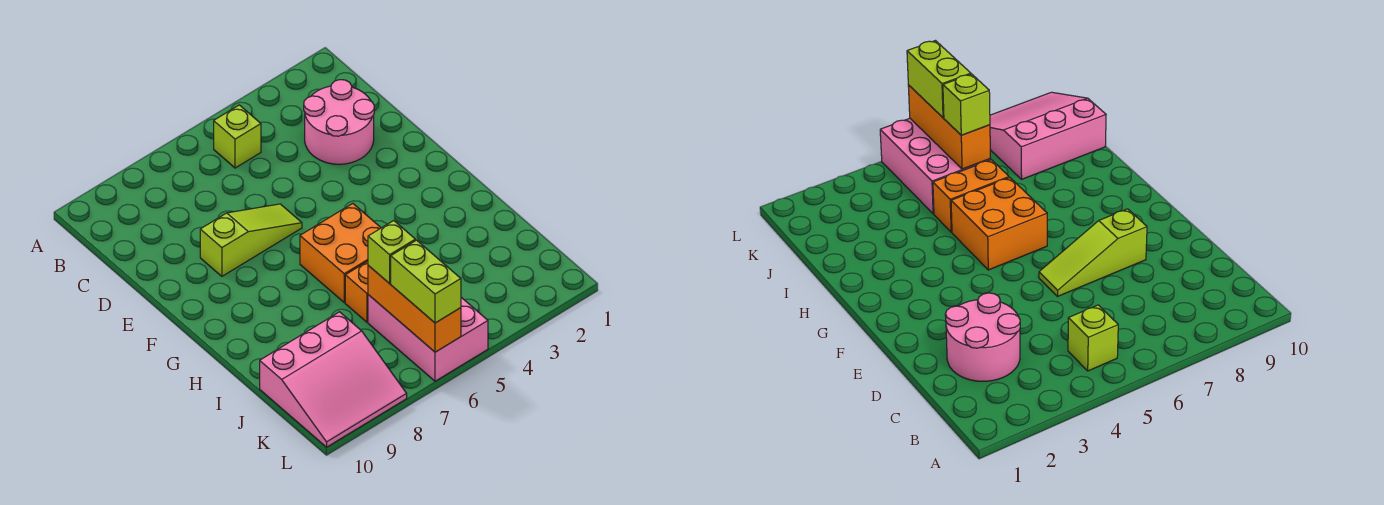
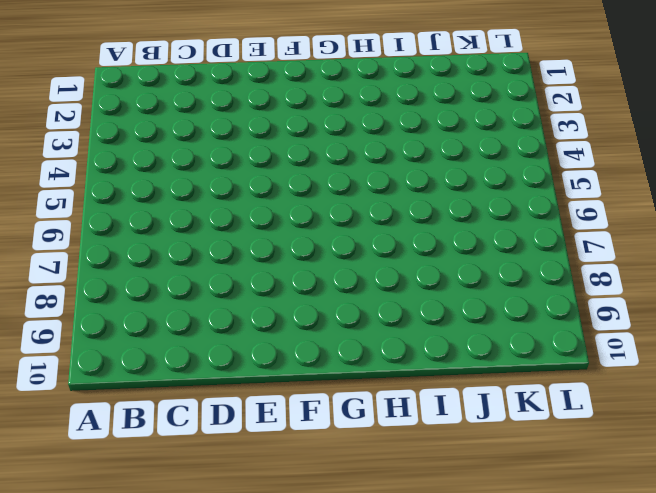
none -> lime 1x1 brick [214,105,261,168]
none -> pink 2x2 round brick [304,80,374,164]

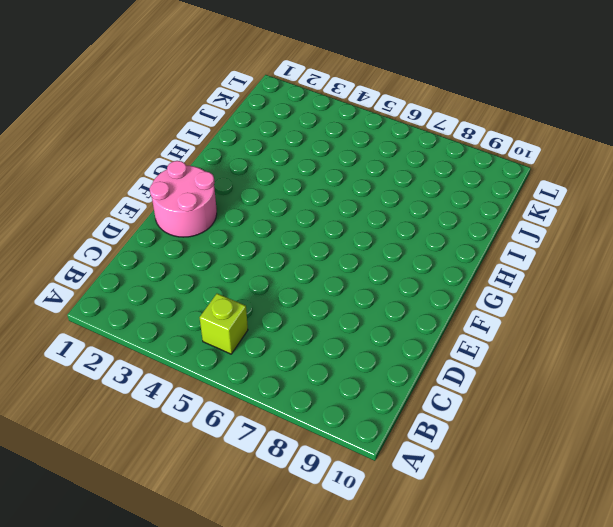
pink 2x2 round brick [150,161,217,237] -> pink 2x2 round brick moved to [304,80,374,164]
none -> lime 1x3 slope [200,204,302,276]
none -> orange 2x2 brick [300,203,381,302]

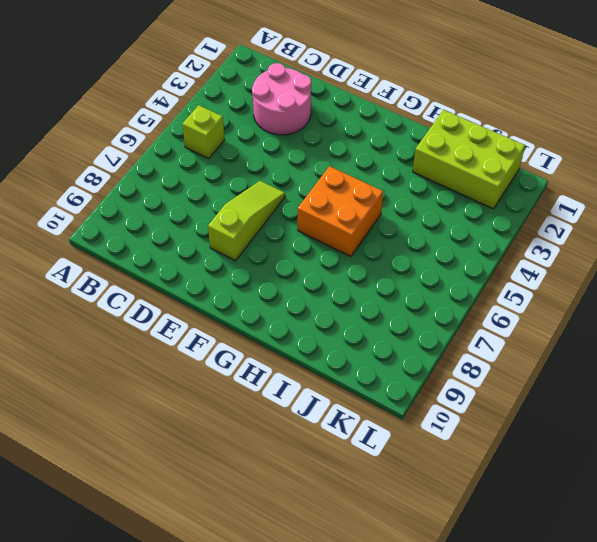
lime 2x3 brick [413,110,525,209] -> none
none -> orange 1x2 brick [345,261,368,322]
none -> pink 2x3 brick [368,295,488,381]

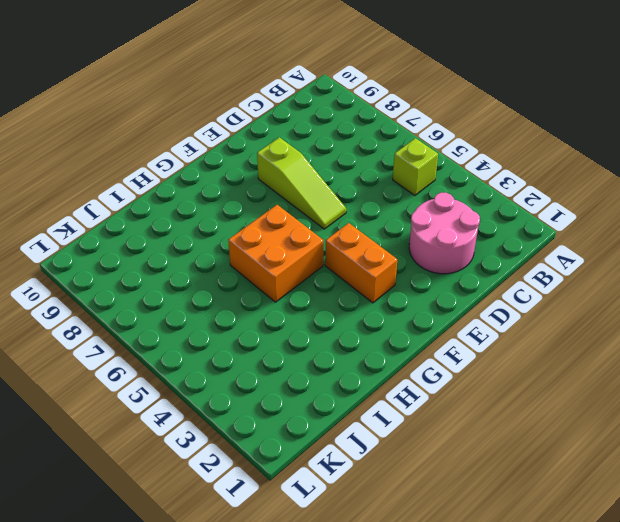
orange 1x2 brick [325,223,397,303] -> orange 1x2 brick moved to [345,261,368,322]
none -> pink 2x3 brick [368,295,488,381]
none -> pink 3x3 slope [260,312,407,447]

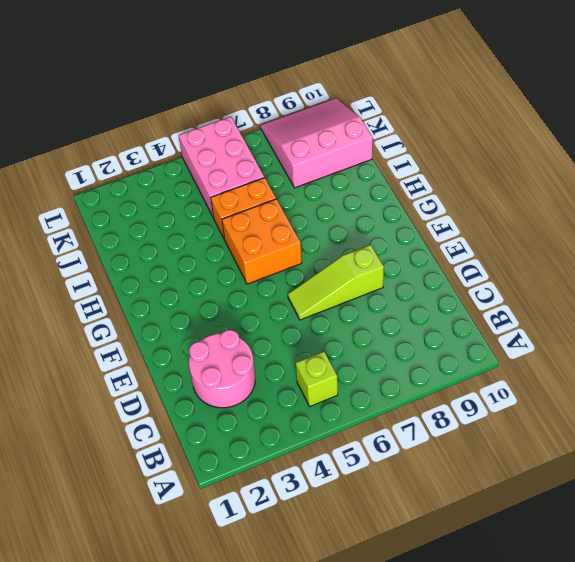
none -> orange 1x3 brick [368,266,461,352]
none -> lime 1x1 brick [368,221,415,284]

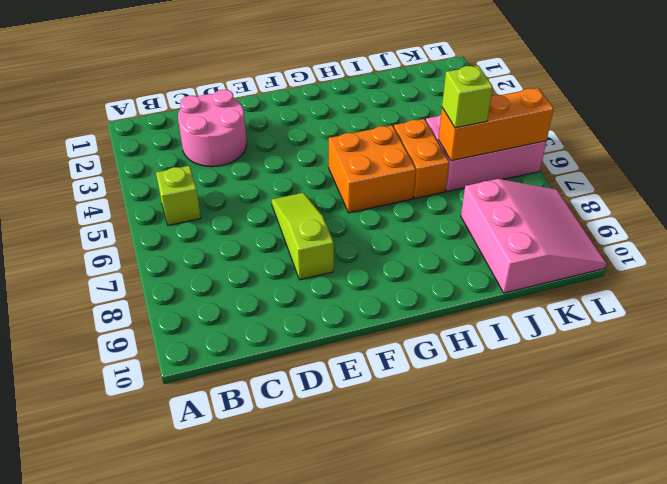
none -> lime 1x2 brick [391,240,461,323]

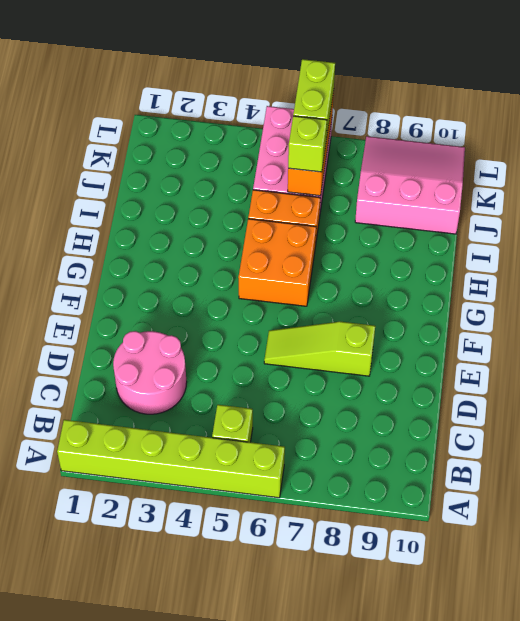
lime 1x6 brick [57,420,285,498] -> none

